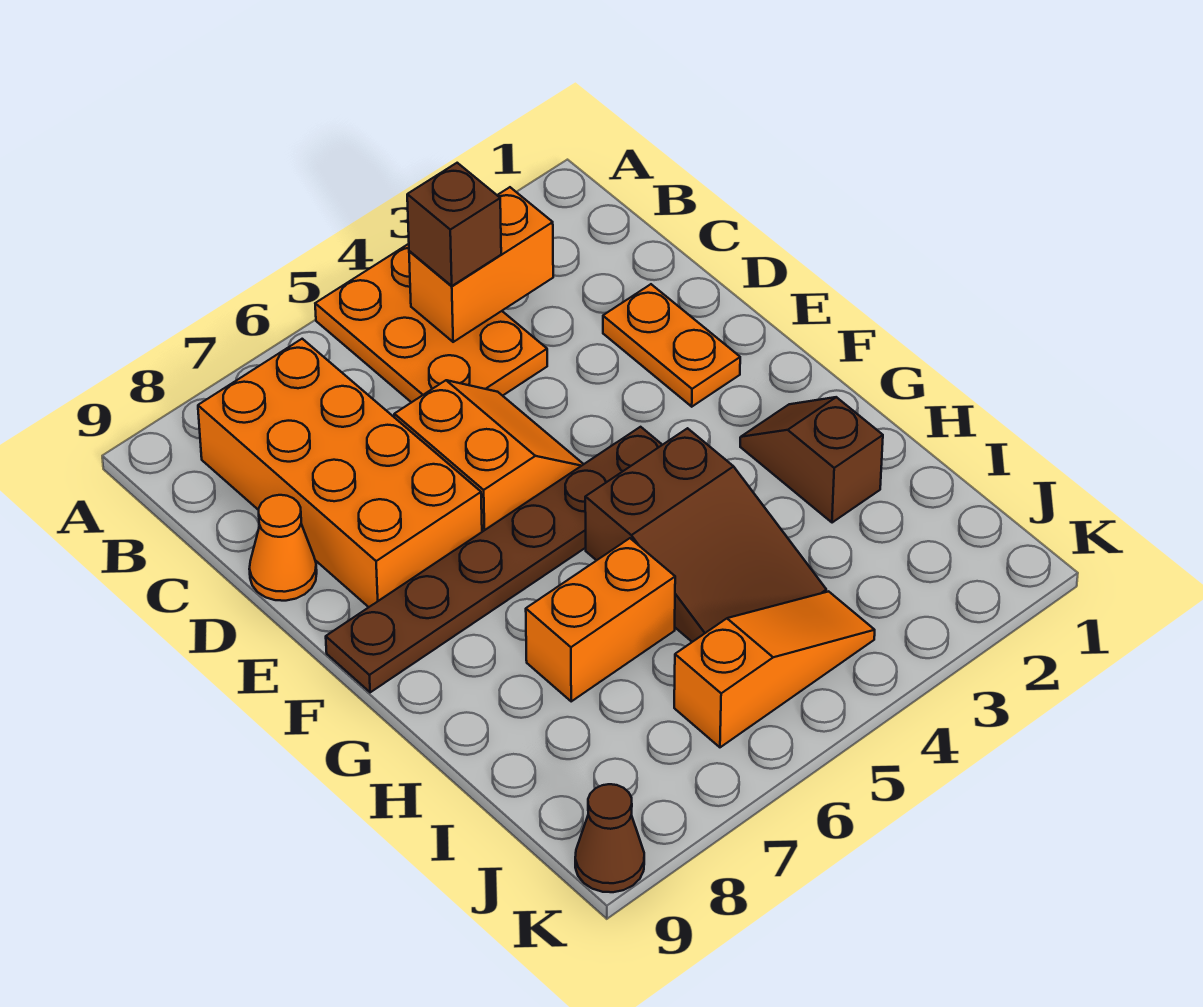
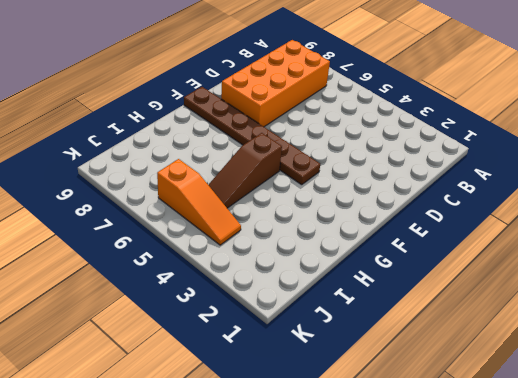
brown 1x3 slope [209,133,282,208] -> brown 2x3 slope [585,428,826,642]
none -> orange 2x3 plate [315,244,547,403]
none -> orange 1x2 plate [603,284,740,407]
none -> orange 2x2 slope [394,380,584,532]

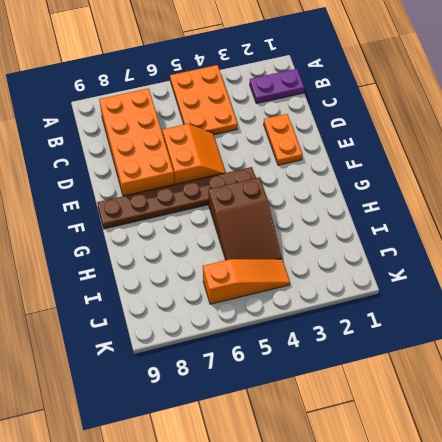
purple 1x2 plate [250,69,304,103] -> none
none -> orange 1x1 cone [249,495,317,601]
none -> brown 1x2 slope [740,397,883,523]
none -> orange 1x2 brick [526,538,675,701]

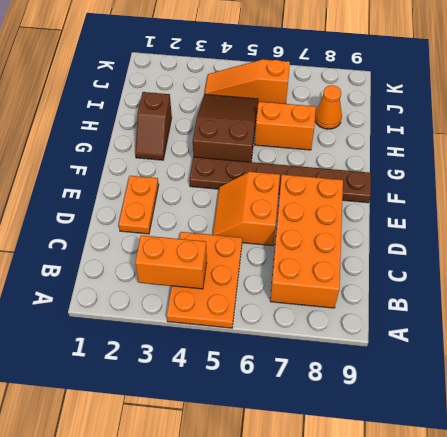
orange 1x1 cone [315,85,342,129] -> orange 1x1 cone moved to [249,495,317,601]
none -> brown 1x1 cone [575,784,644,892]
none -> brown 1x1 brick [407,163,501,286]

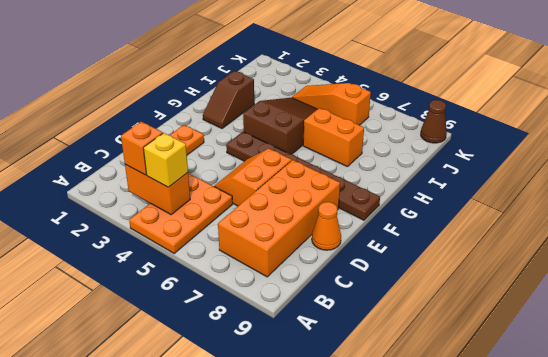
orange 1x1 brick [121,122,163,175] -> none
yellow 1x1 brick [144,133,188,187] -> brown 1x1 brick [407,163,501,286]

